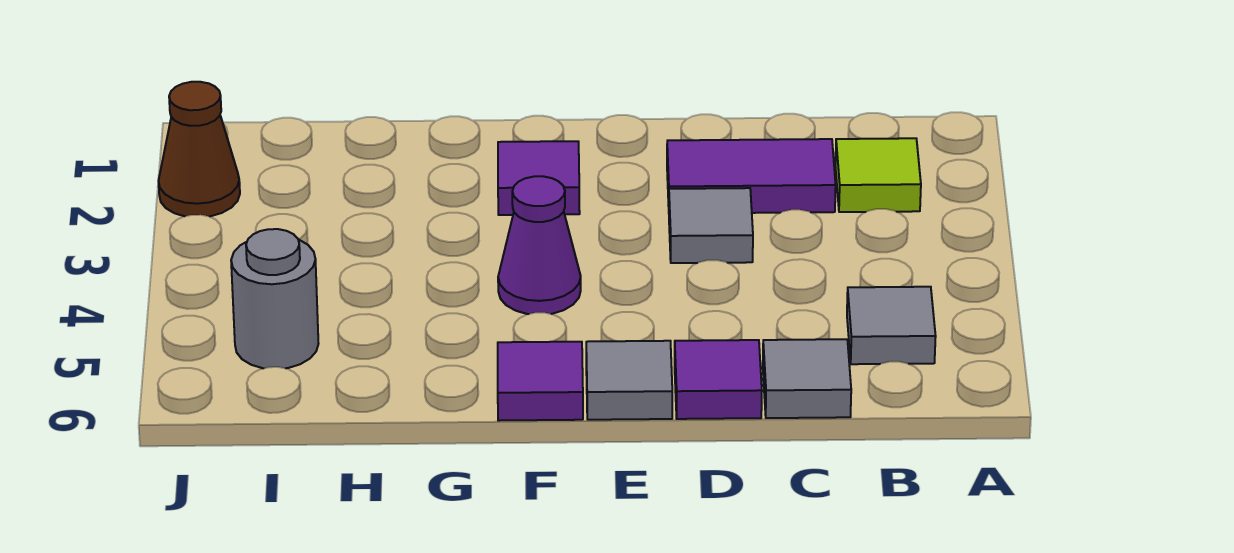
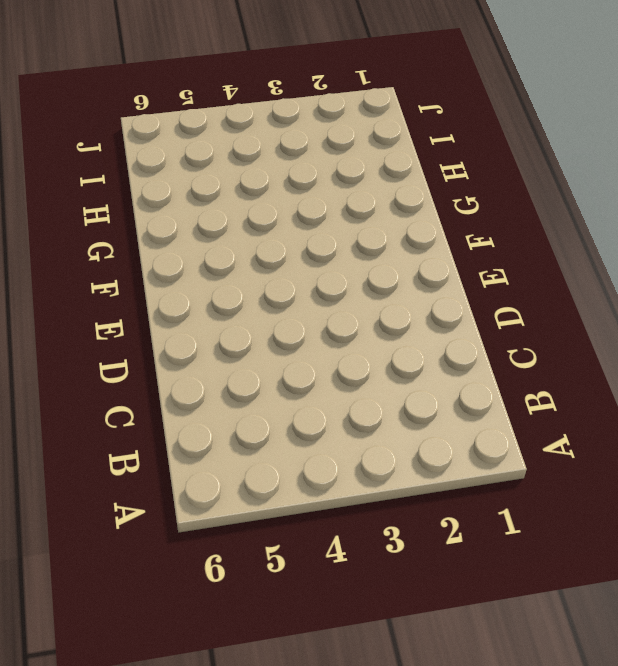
none -> lime 1x1 tile [835,138,921,212]
none -> grey 1x1 tile [847,287,936,364]
none -> purple 1x2 tile [667,139,836,213]

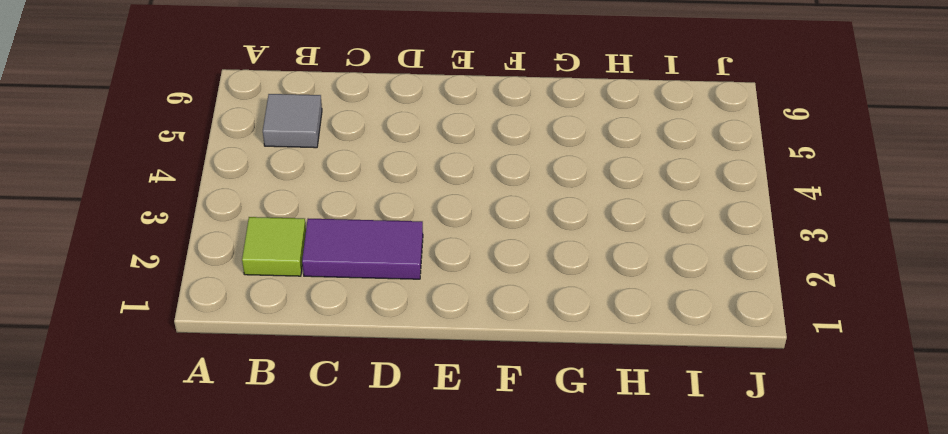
none -> grey 1x1 tile [763,339,851,418]
none -> grey 1x1 tile [669,188,753,263]
none -> purple 1x1 tile [675,340,762,419]

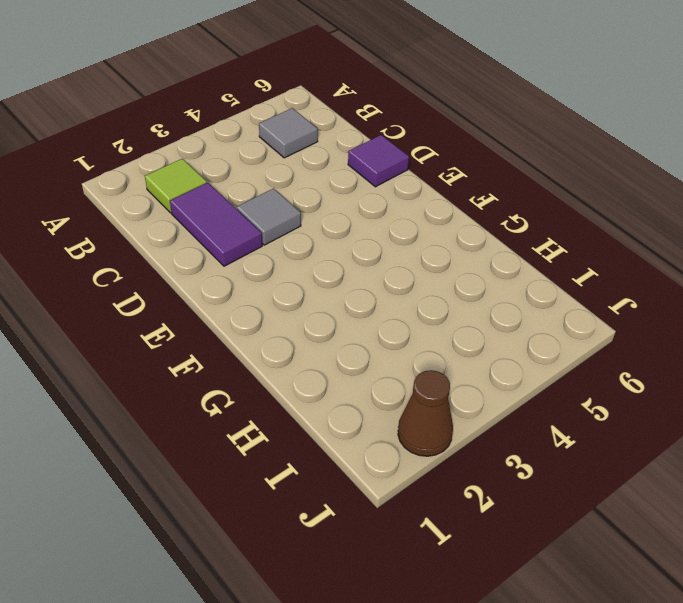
none -> grey 1x1 tile [763,339,851,418]
none -> grey 1x1 tile [586,341,672,420]
none -> purple 1x1 tile [498,141,580,215]

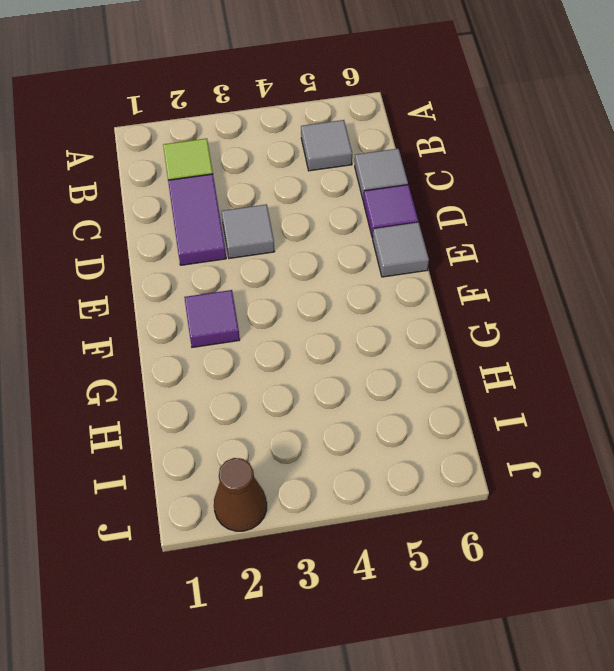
none -> purple 1x1 cone [498,176,581,314]
none -> purple 1x1 tile [498,342,583,421]
none -> grey 1x1 round brick [231,229,319,368]

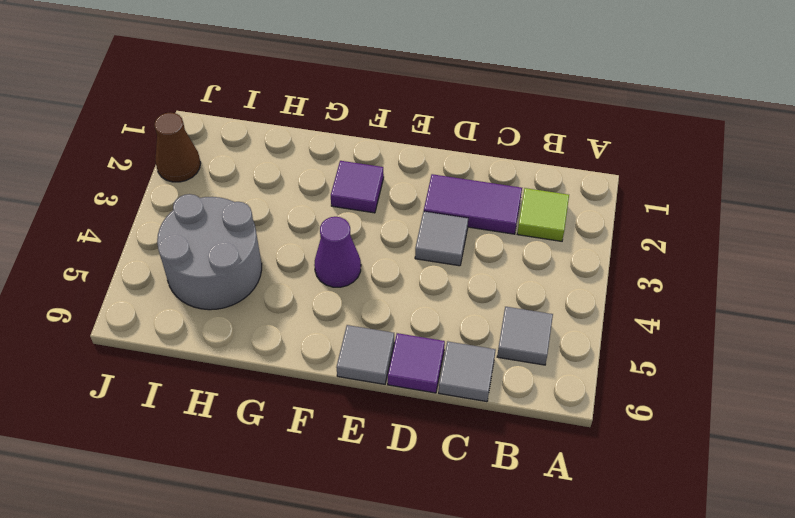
grey 2x2 round brick [157,194,262,310] -> grey 1x1 round brick [231,229,319,368]
none -> purple 1x1 tile [498,342,583,421]

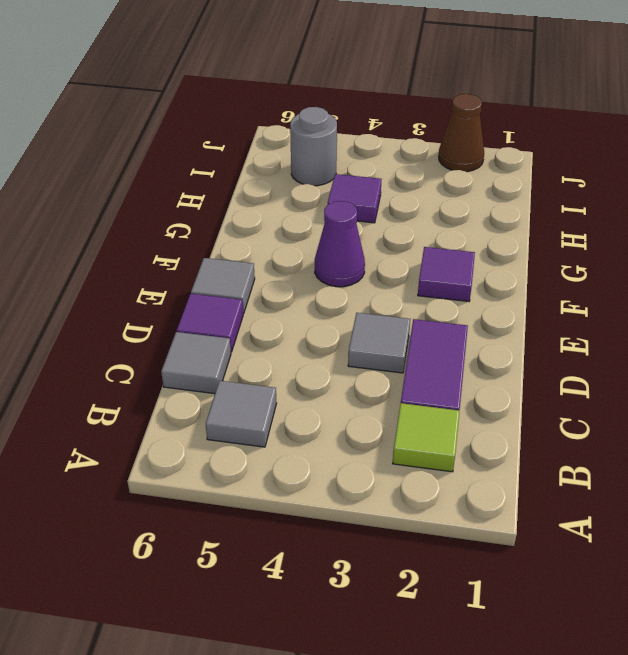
purple 1x1 tile [328,174,382,223] -> purple 1x1 tile moved to [498,342,583,421]

